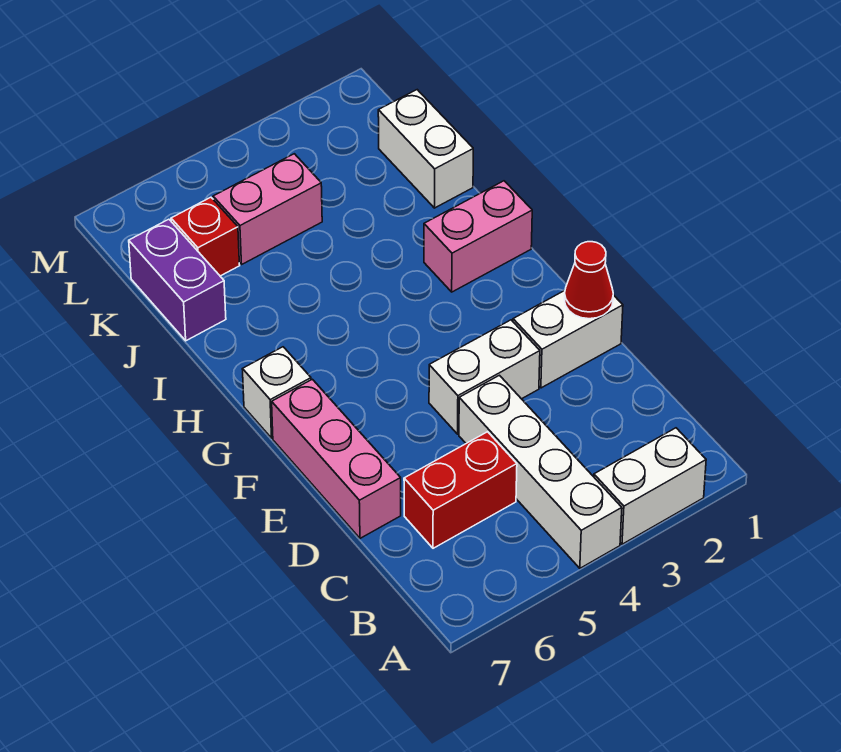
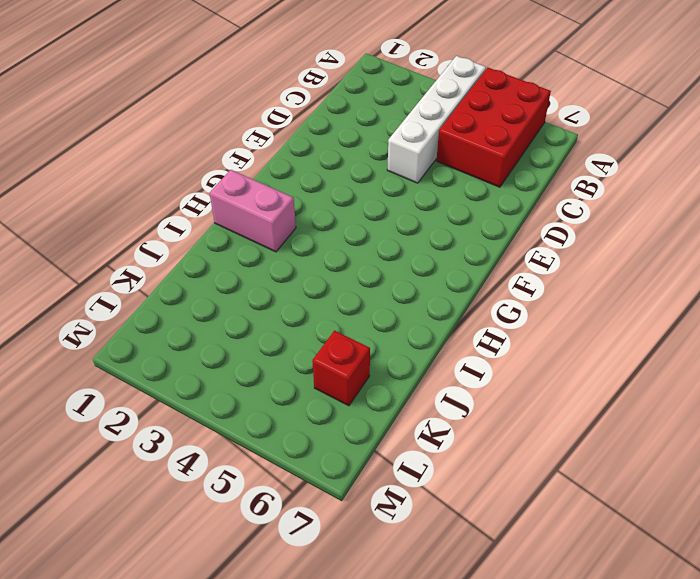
red 2x3 brick [436,68,551,187] -> red 1x2 brick [404,432,517,548]
none -> white 1x2 brick [594,428,706,544]
none -> pink 1x3 brick [272,379,401,538]
none -> white 1x2 brick [513,291,623,388]

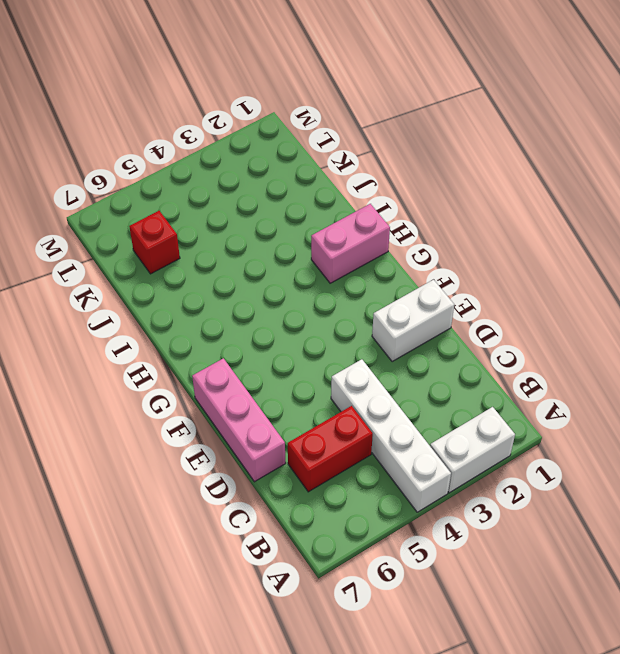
none -> white 1x2 brick [429,320,540,434]
none -> white 1x1 brick [242,347,311,438]
none -> white 1x2 brick [378,90,473,208]

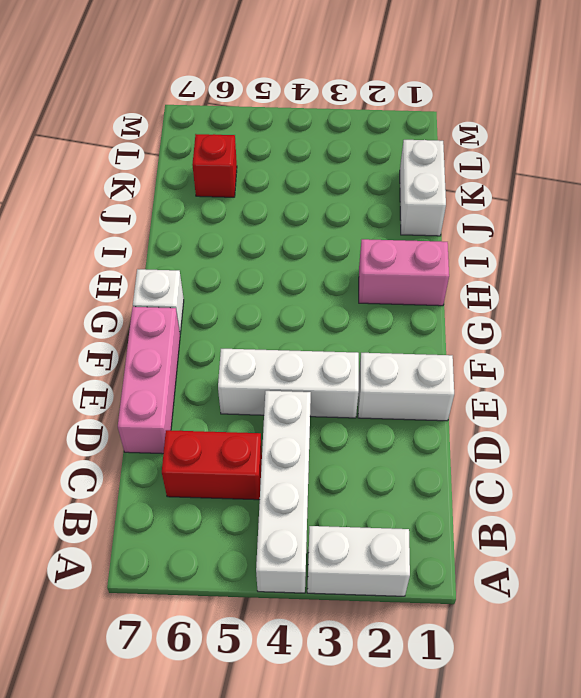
white 1x3 brick [218,349,359,418] -> white 1x2 brick [429,320,540,434]
none -> purple 1x2 brick [129,219,226,341]
none -> pink 1x2 brick [213,154,322,264]
none -> red 1x1 cone [564,242,613,319]

